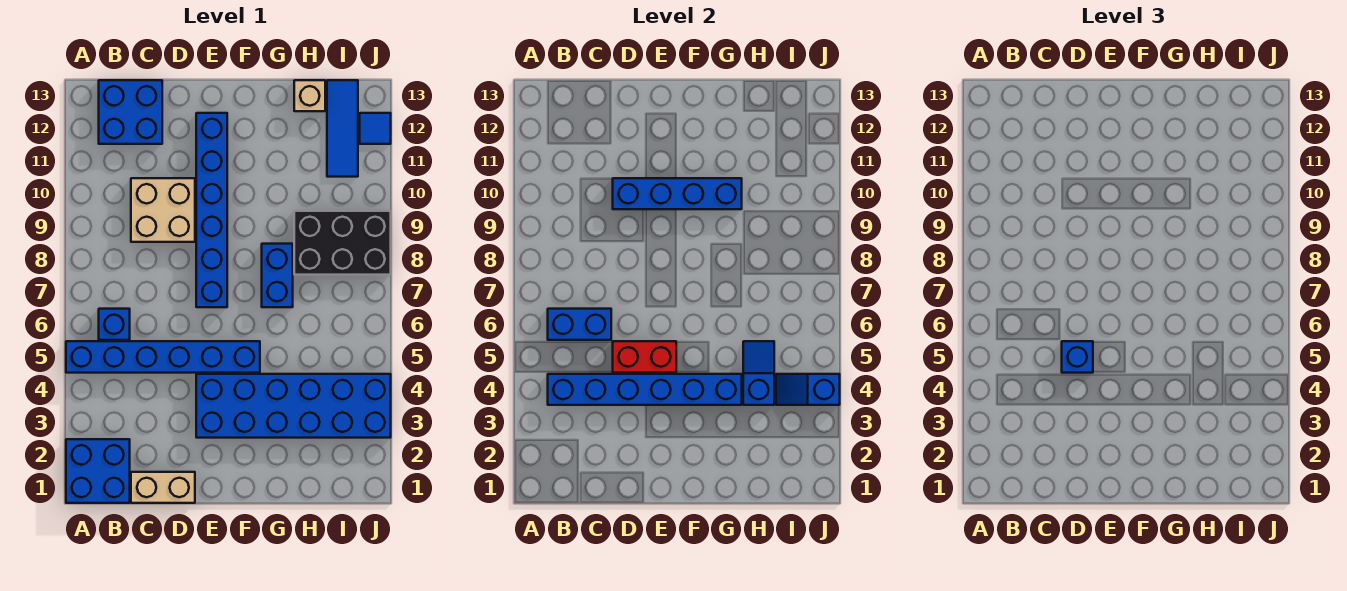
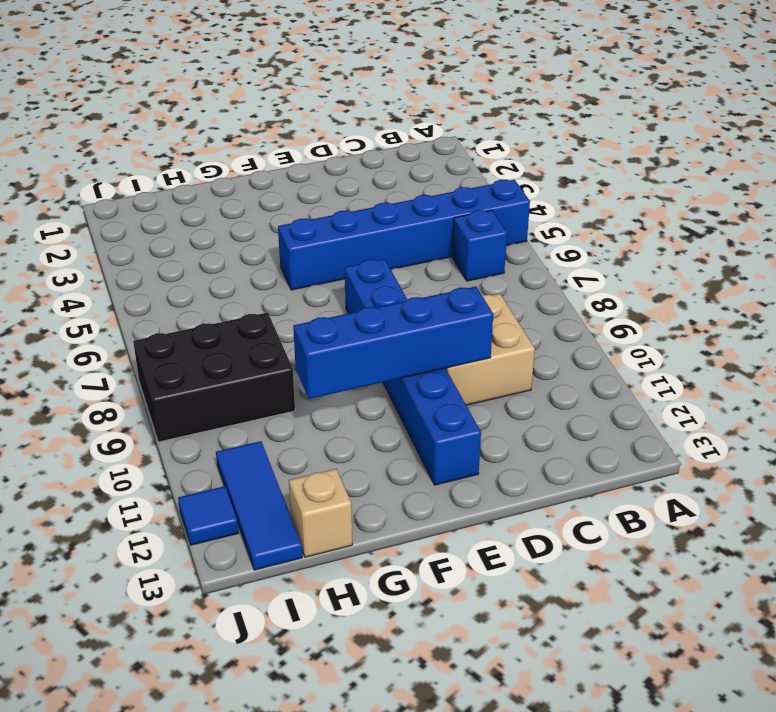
none -> blue 2x2 brick [66,439,130,503]
none -> blue 2x2 brick [99,80,162,144]
none -> tan 1x2 brick [131,472,195,503]

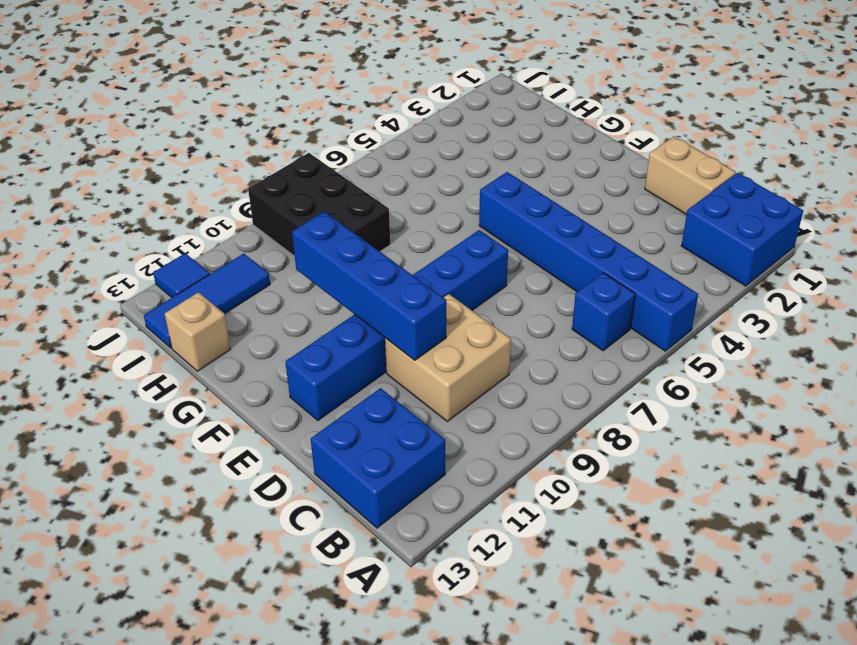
none -> blue 2x6 brick [196,374,391,438]
none -> blue 1x2 brick [262,244,293,307]
none -> blue 1x6 brick [548,374,742,405]

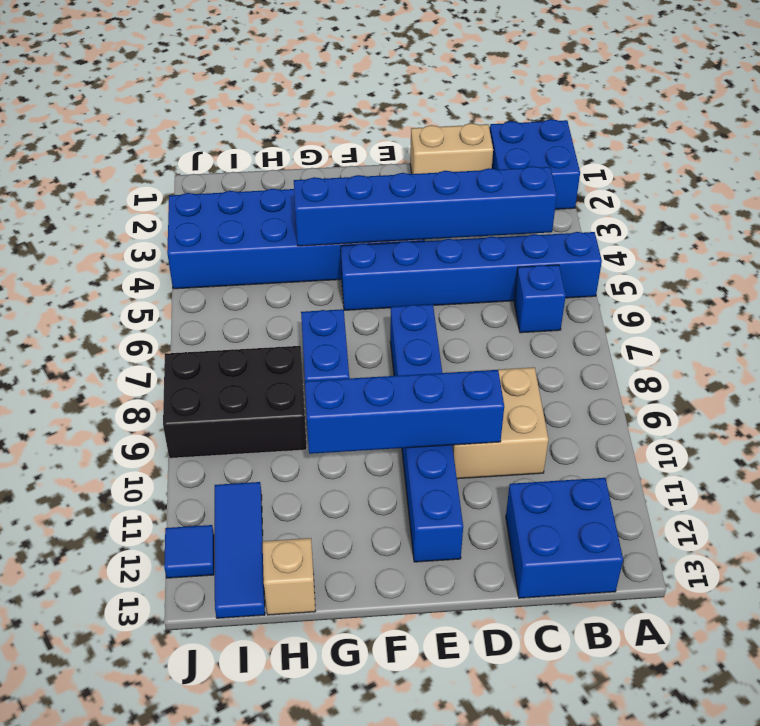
none -> blue 1x2 brick [548,309,611,340]
none -> red 1x2 brick [613,341,676,373]
none -> blue 1x2 slope [743,341,774,405]

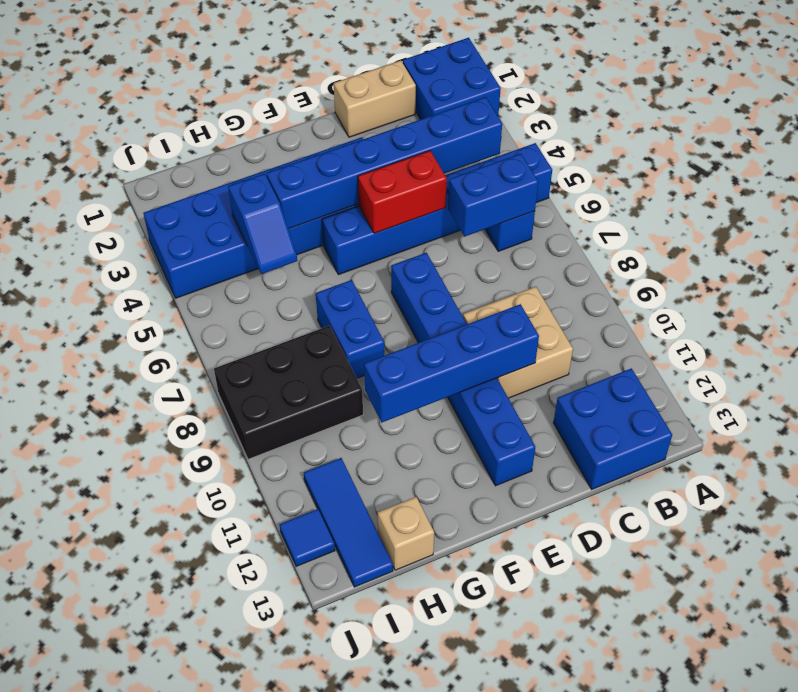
none -> blue 1x2 slope [776,374,840,405]
none -> blue 1x1 brick [1062,341,1093,373]

